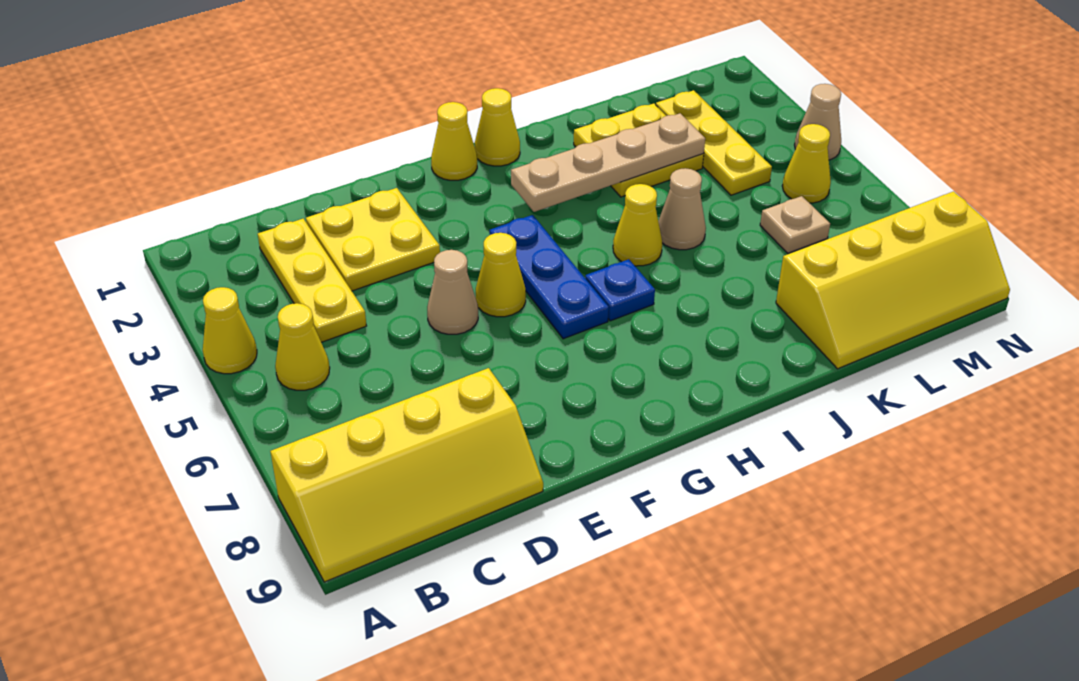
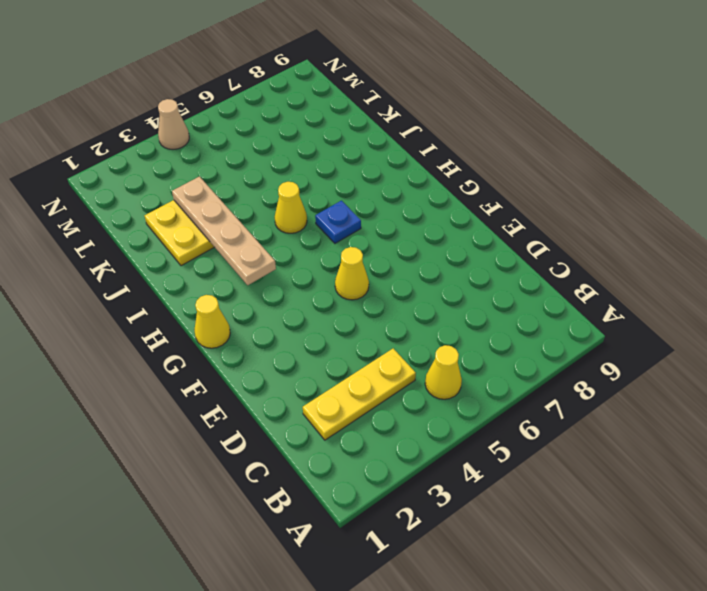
none -> yellow 1x1 cone [203,287,257,374]
none -> yellow 2x4 slope [270,368,543,582]
none -> yellow 2x2 plate [306,188,440,291]

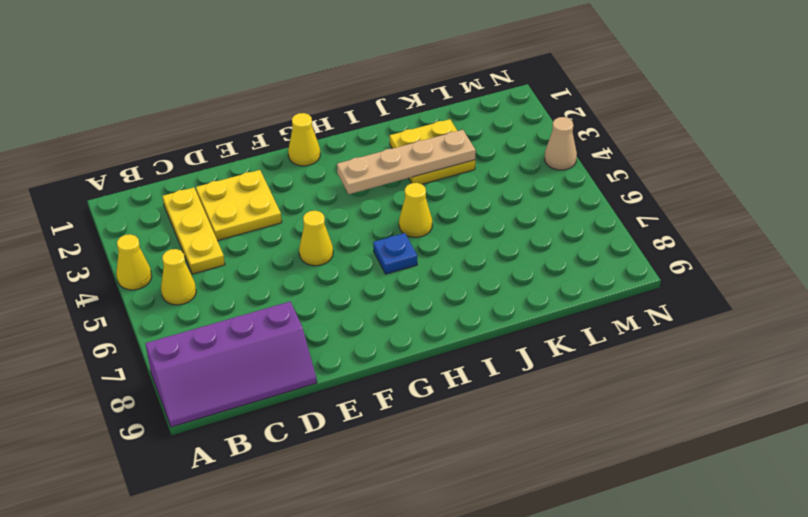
purple 2x4 slope [145,302,317,427] -> yellow 2x4 slope [270,368,543,582]
none -> tan 1x1 cone [427,250,478,334]
none -> blue 1x3 plate [489,215,609,339]
none -> yellow 1x1 cone [475,88,520,166]

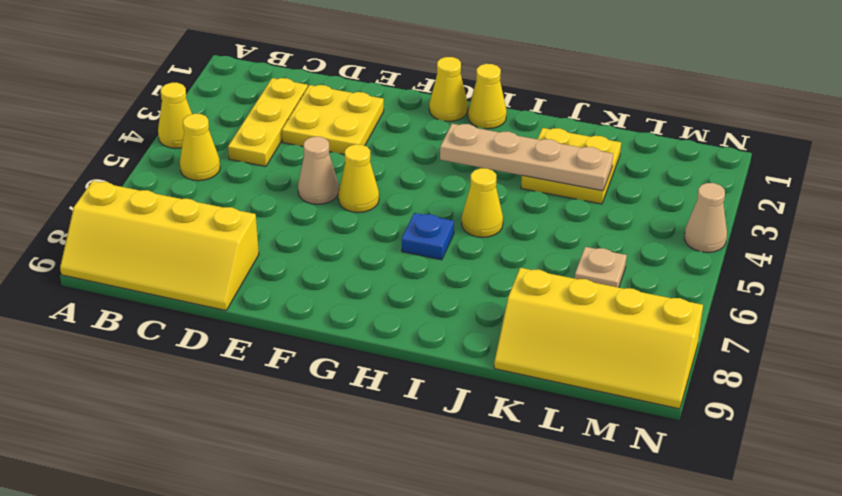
none -> blue 1x3 plate [489,215,609,339]
none -> tan 1x1 cone [658,168,706,250]
none -> yellow 1x3 plate [656,90,772,195]

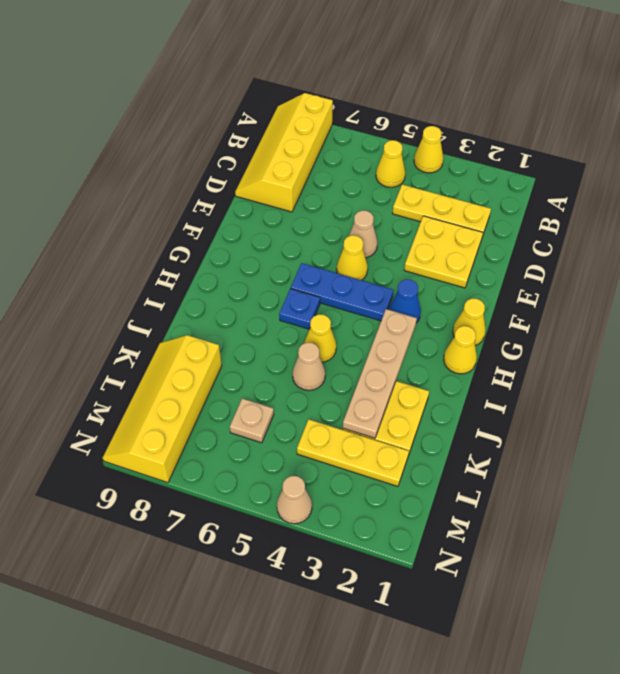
blue 1x1 cone [389,280,421,323] -> none
none -> yellow 1x1 cone [782,124,831,203]

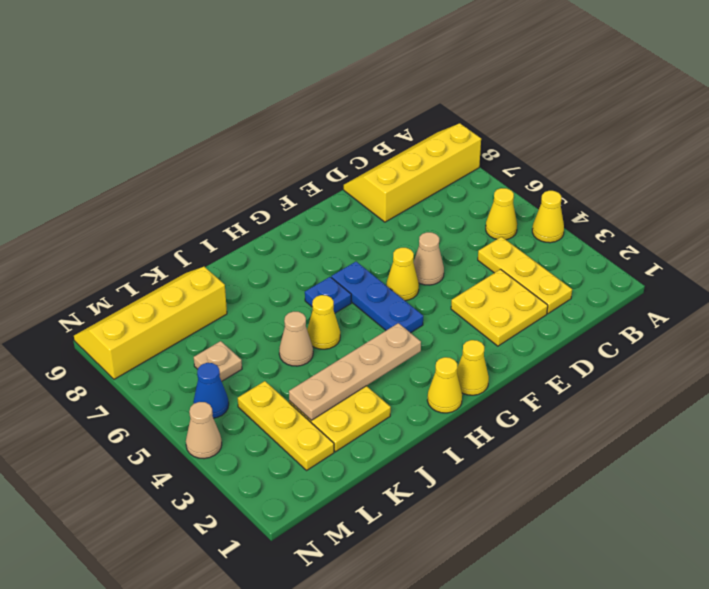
blue 1x1 cone [193,363,229,418] -> yellow 1x1 cone [782,124,831,203]

